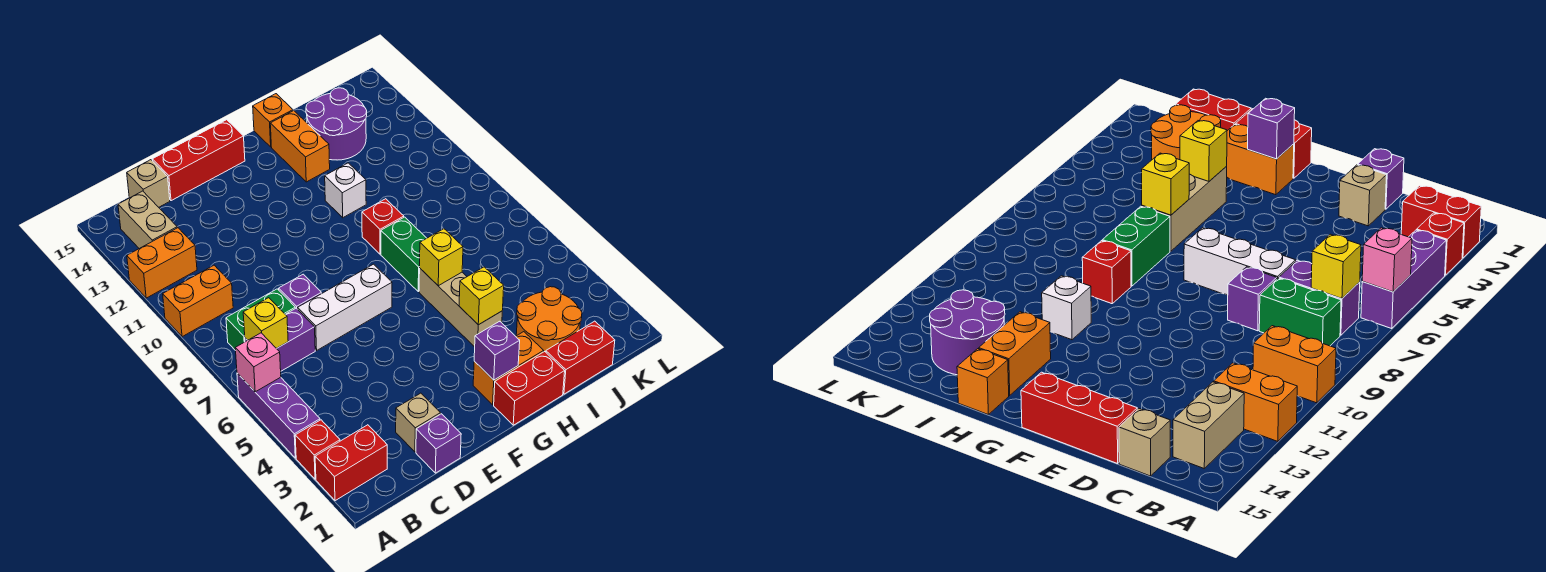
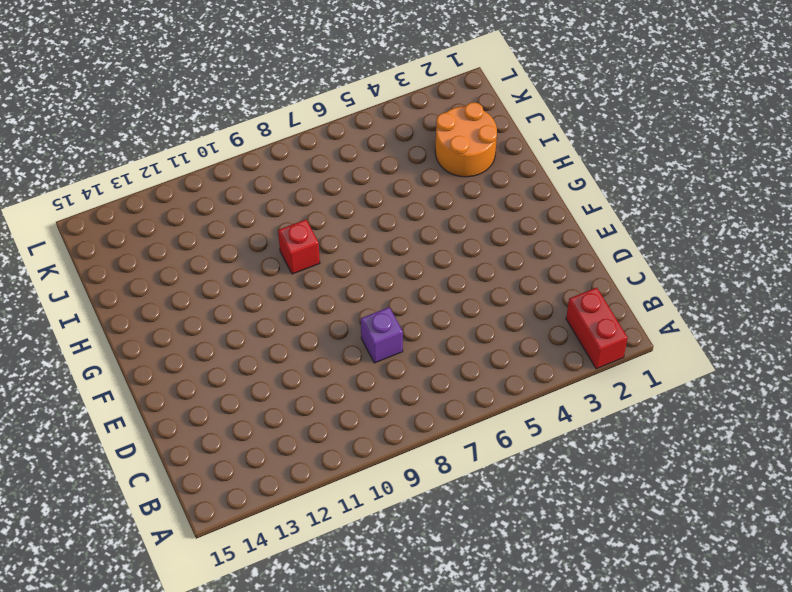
none -> red 1x1 brick [295,420,340,479]
none -> purple 1x3 brick [237,373,320,458]
none -> orange 1x2 brick [163,265,233,337]
none -> orange 1x2 brick [127,228,197,298]

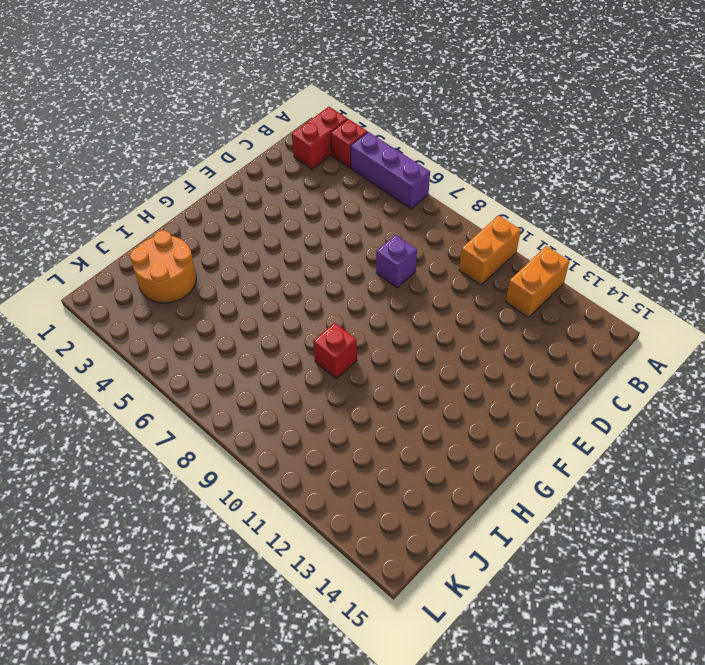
none -> purple 1x2 brick [245,308,315,371]
none -> green 1x2 brick [226,289,295,351]
none -> tan 1x2 brick [118,191,177,249]
none -> tan 1x1 brick [127,160,170,207]

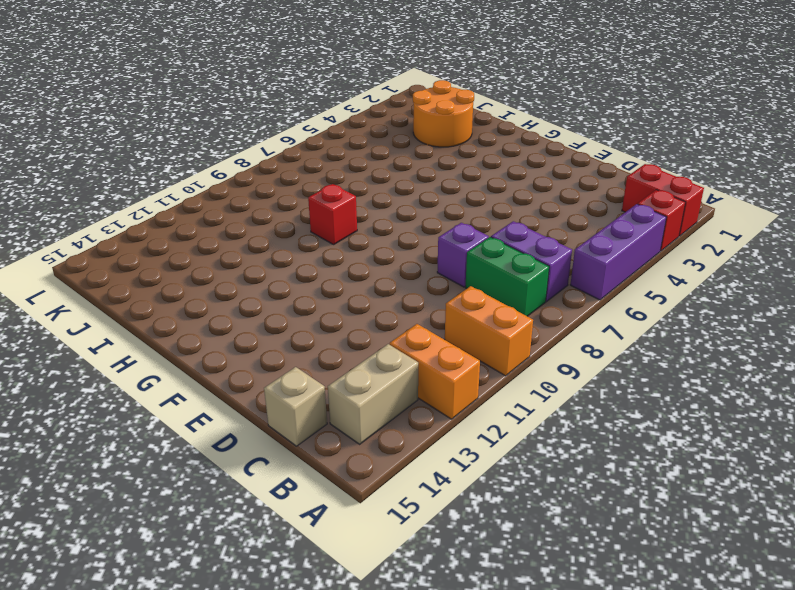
none -> purple 1x1 brick [416,414,461,473]
none -> tan 1x1 brick [396,393,440,452]
none -> white 1x3 brick [298,264,392,350]
none -> red 1x3 brick [152,120,245,201]

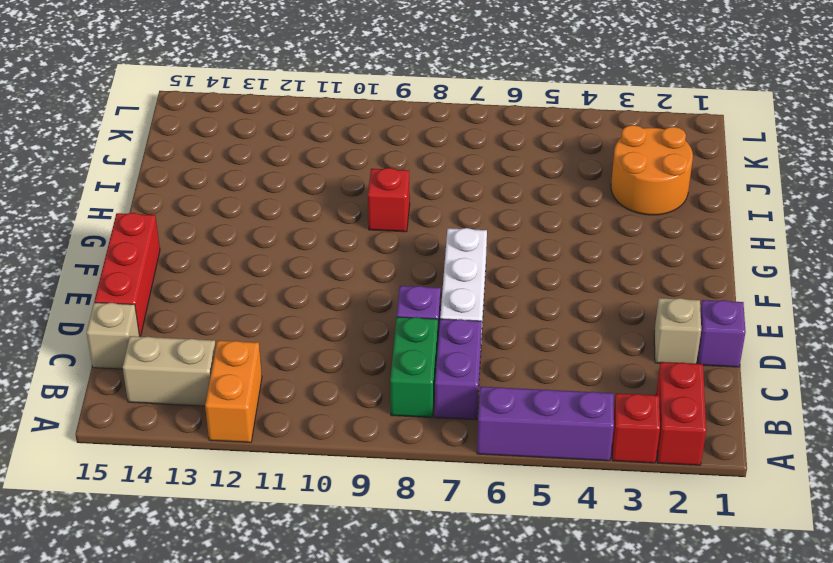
none -> orange 1x2 brick [163,265,233,337]
none -> red 1x2 brick [494,352,565,425]
none -> orange 1x2 brick [473,332,544,405]
none -> tan 1x3 brick [419,269,502,347]

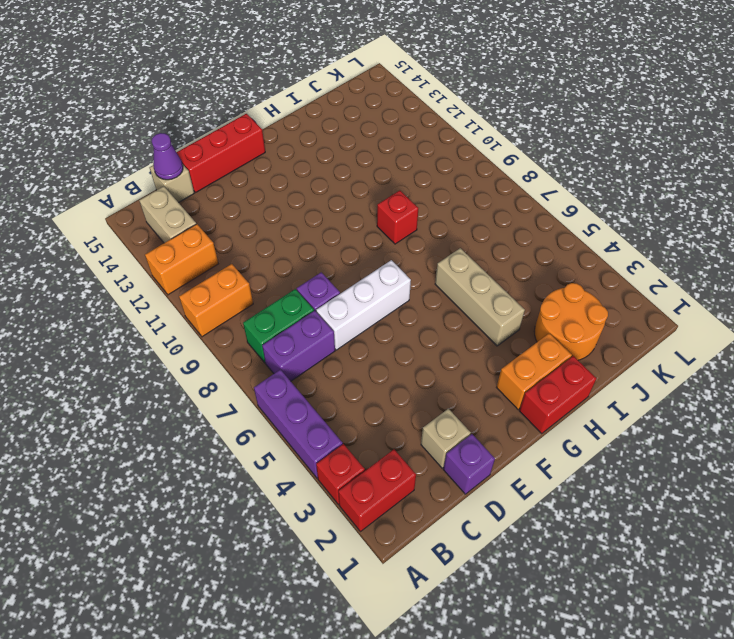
purple 1x1 cone [152,133,183,180] -> none
none -> green 1x2 brick [381,217,427,292]
none -> white 1x1 brick [325,163,366,218]
none -> orange 1x2 brick [270,110,330,182]
none -> orange 1x1 brick [253,94,293,147]

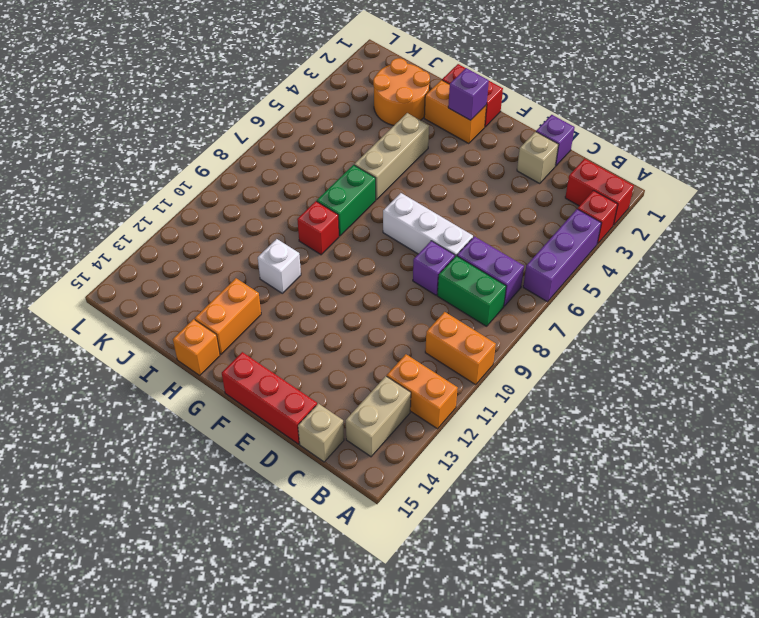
none -> red 1x2 brick [546,321,615,394]
none -> purple 2x2 round brick [306,88,367,160]
none -> pink 1x1 brick [235,333,281,392]
none -> yellow 1x1 brick [243,298,288,348]

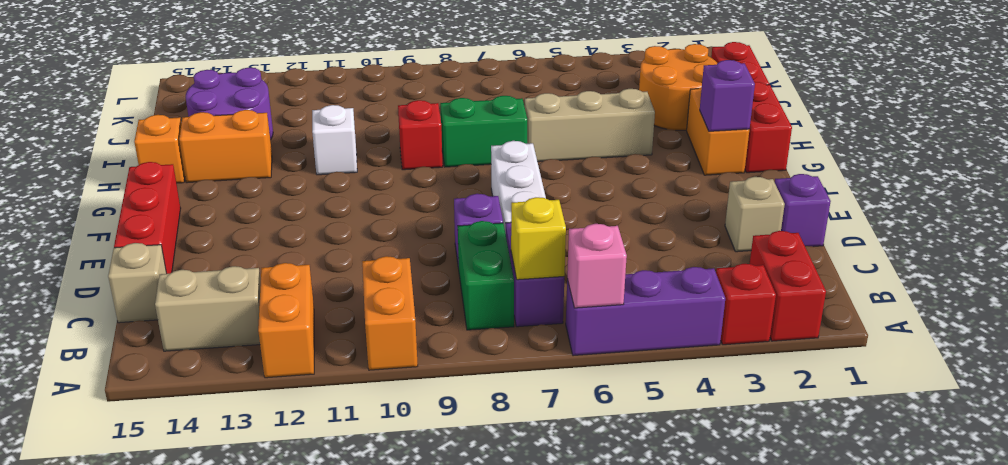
none -> yellow 1x1 brick [459,267,504,325]
none -> yellow 1x1 brick [420,229,463,286]

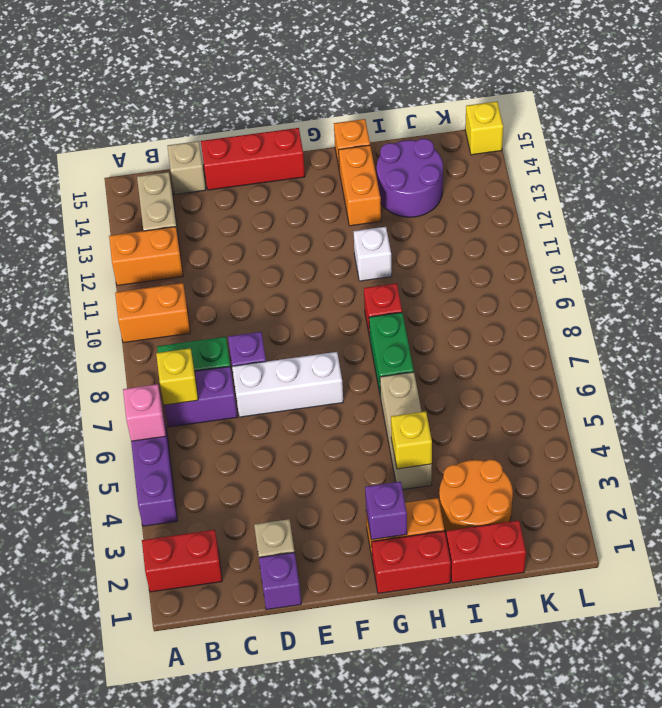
yellow 1x1 brick [465,102,503,155] -> yellow 1x1 brick moved to [420,229,463,286]
none -> red 1x1 brick [295,420,340,479]

